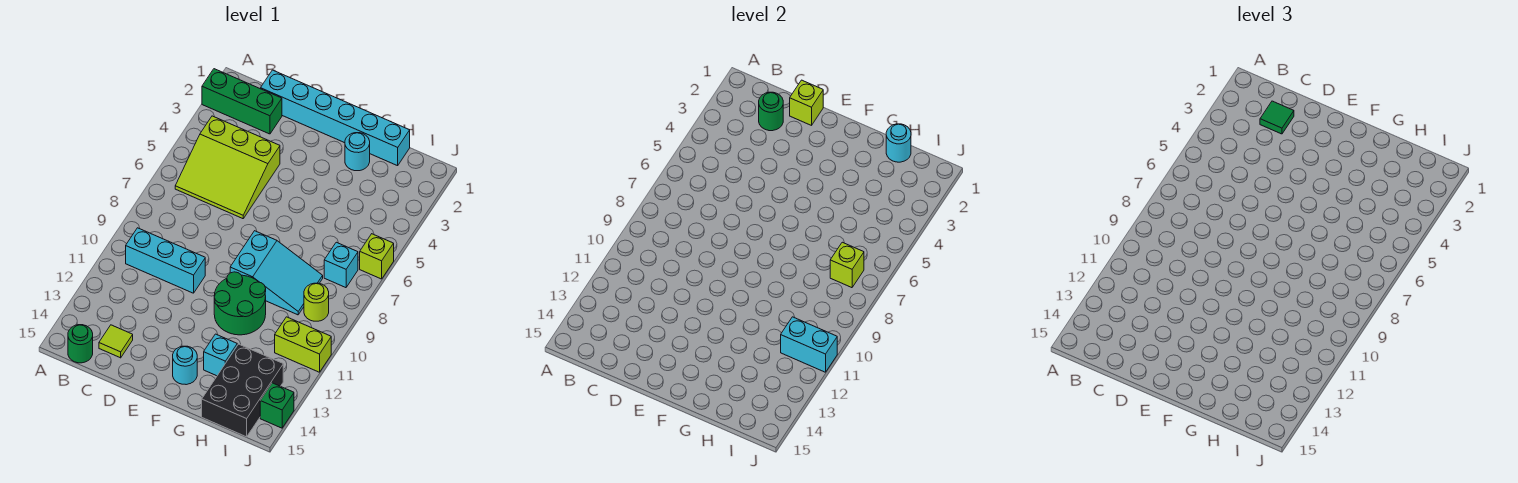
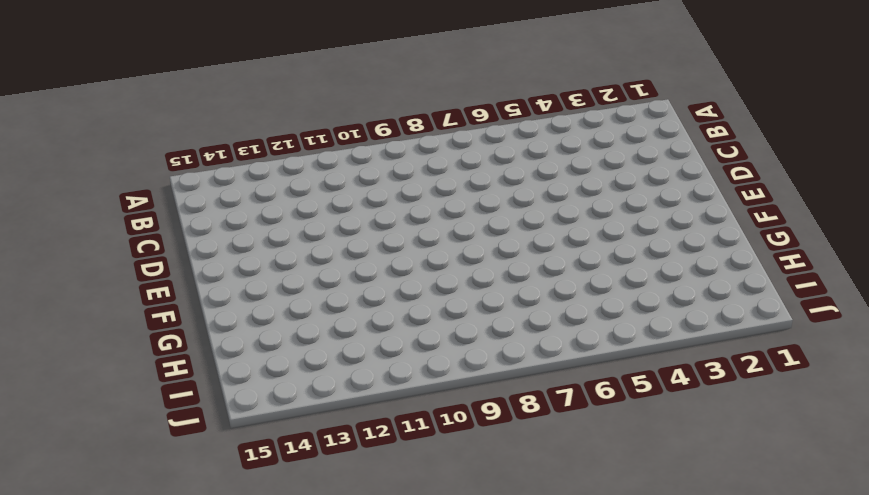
none -> green 1x3 brick [202,69,282,134]
none -> lime 3x3 slope [175,116,280,219]
none -> cyan 1x3 brick [126,228,205,293]

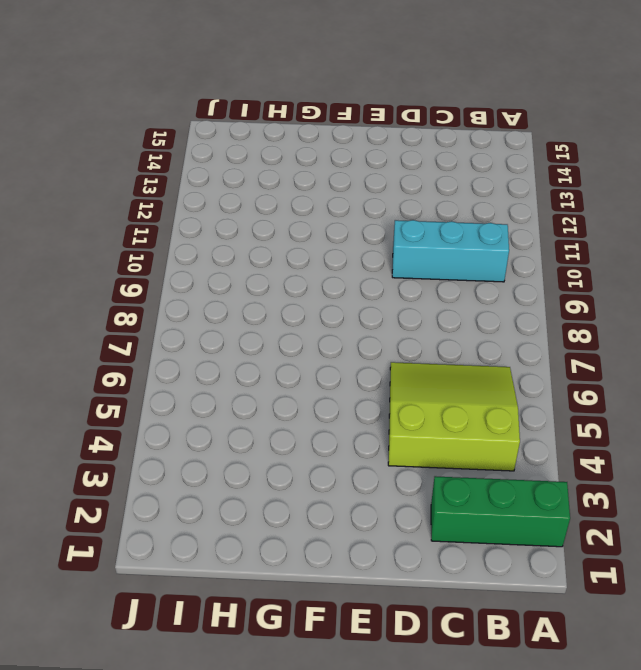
none -> green 1x1 round brick [68,325,93,363]
none -> cyan 1x6 brick [261,70,410,166]
none -> lime 1x1 tile [99,325,133,358]

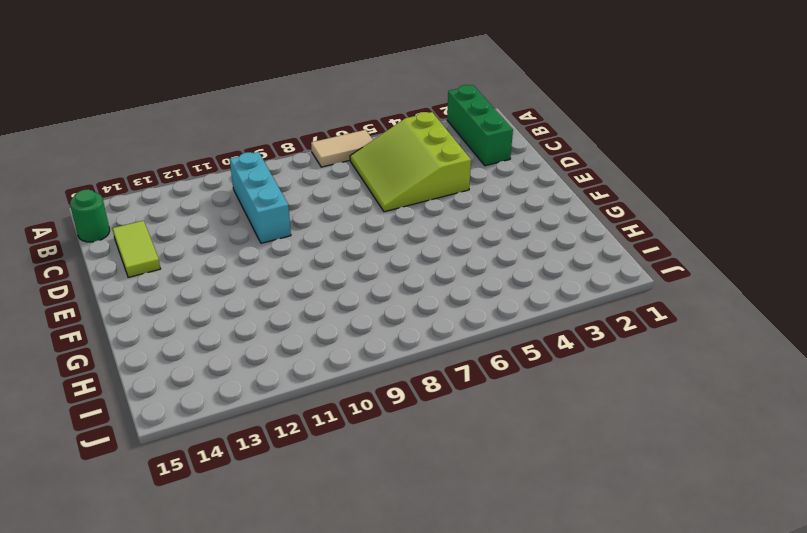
tan 1x2 tile [311,130,373,167] -> none
lime 1x2 tile [112,221,161,277] -> lime 1x1 tile [99,325,133,358]
none -> cyan 1x6 brick [261,70,410,166]
none -> cyan 2x3 slope [230,231,323,315]
none -> green 2x2 round brick [214,272,266,335]

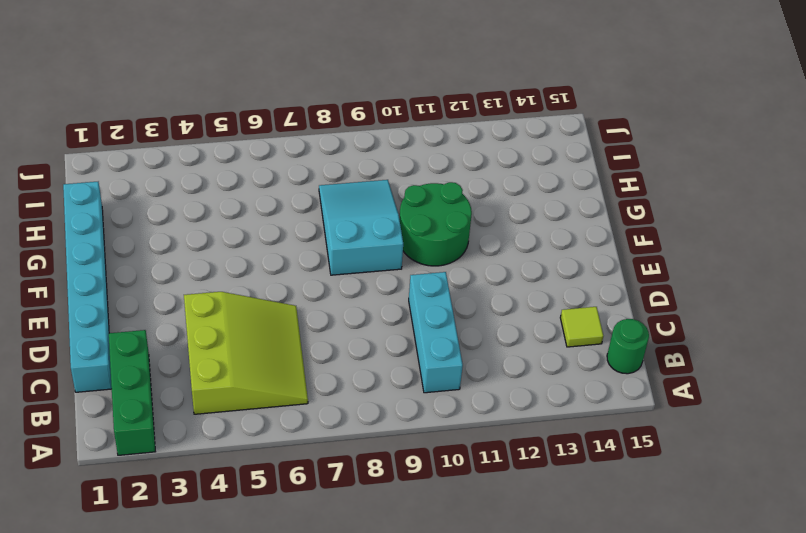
none -> cyan 1x1 round brick [173,346,197,385]
none -> cyan 1x1 round brick [345,133,370,171]
none -> cyan 1x1 brick [204,334,237,376]

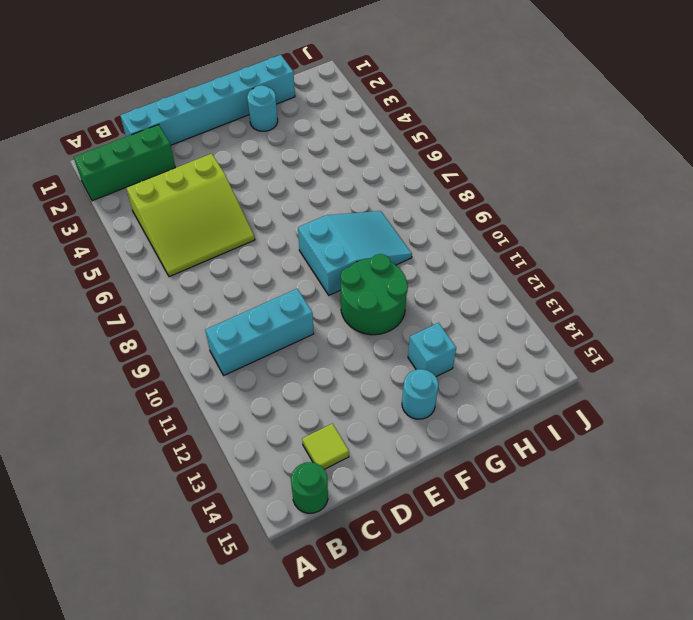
none -> black 2x3 brick [202,344,283,437]
none -> cyan 1x1 brick [324,242,358,288]
none -> lime 1x1 round brick [304,283,329,321]

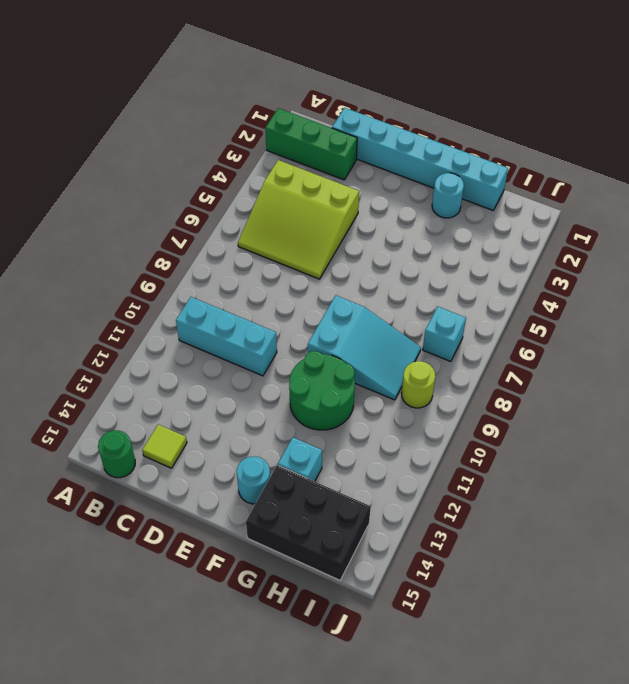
black 2x3 brick [246,465,371,580] -> black 2x3 brick turned to [202,344,283,437]
none -> lime 1x2 brick [275,317,331,372]
none -> lime 1x1 brick [360,234,394,279]
none -> green 1x1 brick [260,383,294,428]

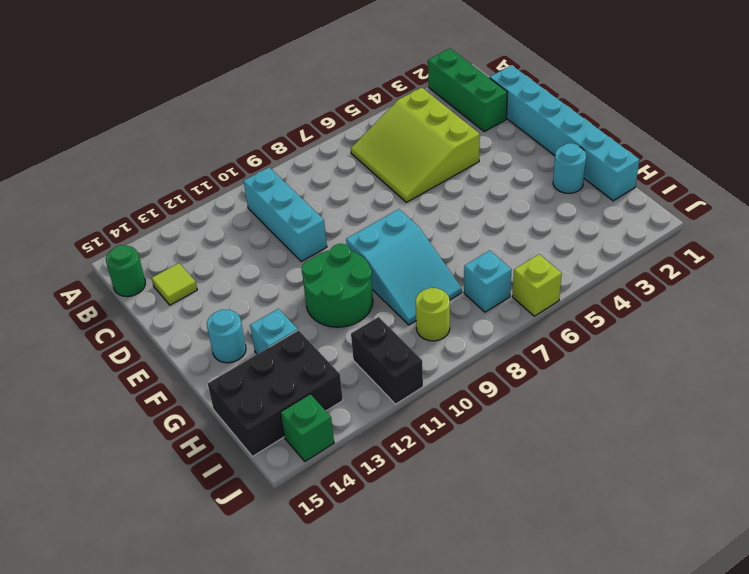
black 1x2 brick [351,317,423,404] -> lime 1x2 brick [275,317,331,372]
none -> green 1x1 round brick [759,92,783,131]
none -> lime 1x1 brick [790,80,823,125]
none -> cyan 1x1 round brick [886,124,911,162]

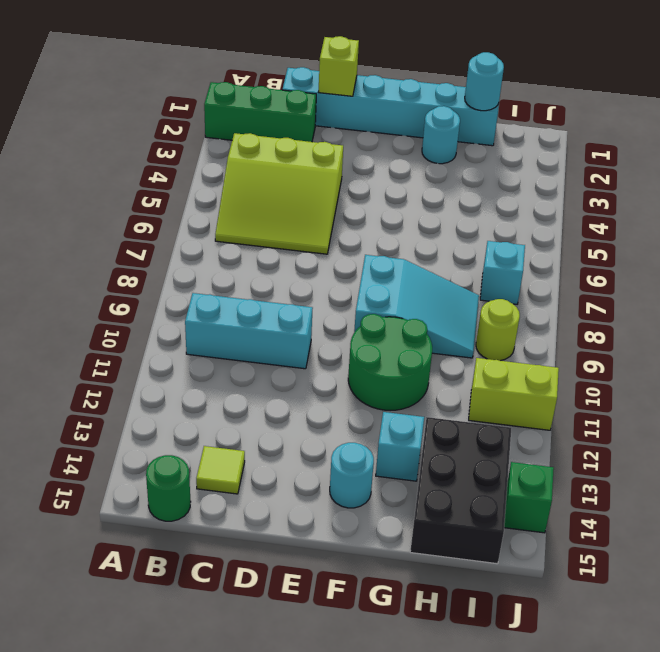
none -> lime 1x1 brick [360,234,394,279]
none -> green 1x1 round brick [759,92,783,131]
none -> lime 1x1 brick [830,242,864,288]

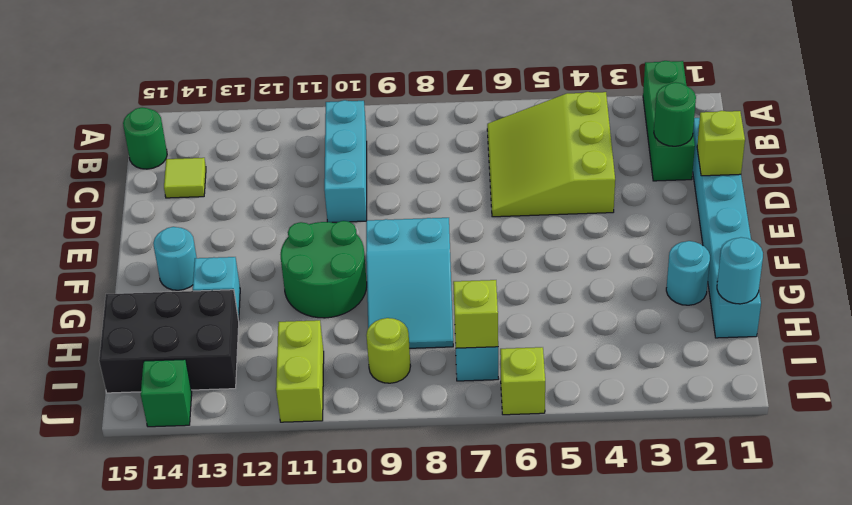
none -> cyan 1x2 brick [781,317,837,372]
none -> green 1x1 tile [1260,101,1294,134]

